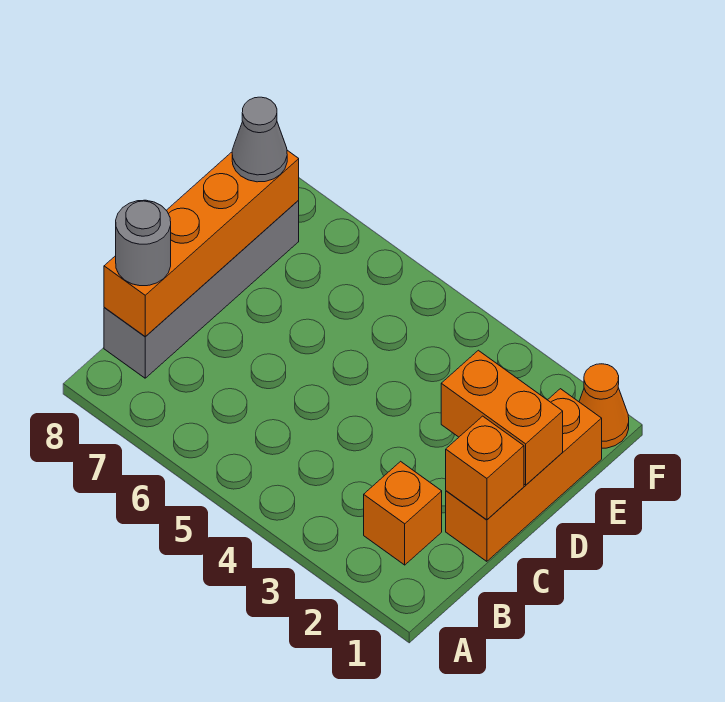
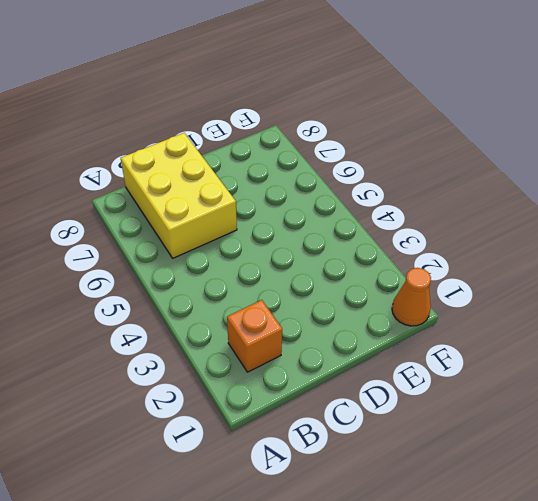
yellow 2x3 brick [121,133,237,258] -> grey 1x4 brick [104,200,299,378]
none -> orange 1x3 brick [446,389,602,561]
none -> orange 1x4 brick [104,150,299,337]

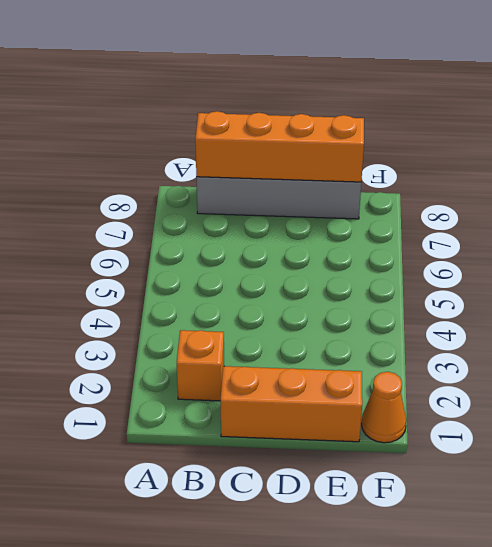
none -> orange 1x1 brick [446,416,524,520]
none -> orange 1x2 brick [441,350,563,485]

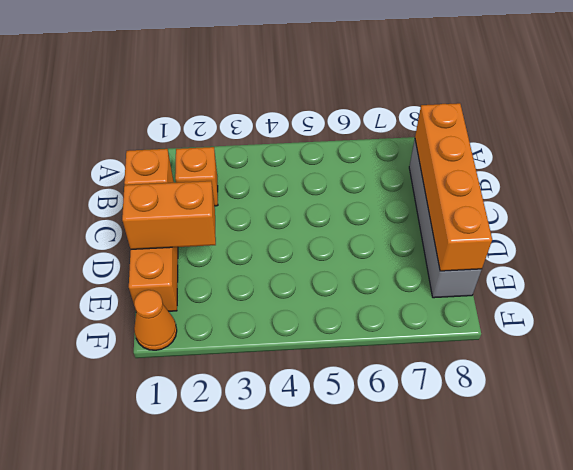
none -> grey 1x1 round brick [116,200,171,286]
none -> grey 1x1 cone [232,97,287,182]

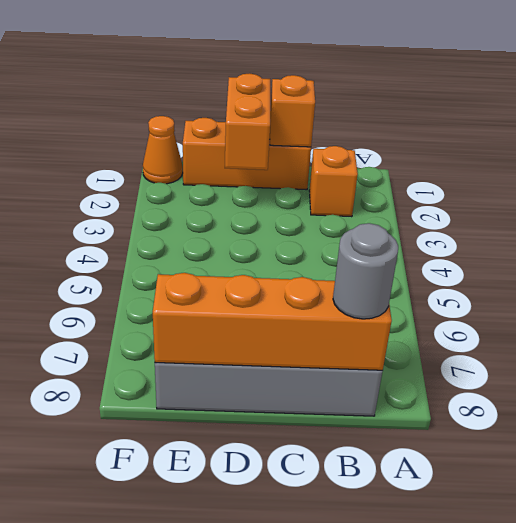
none -> grey 1x1 cone [232,97,287,182]

